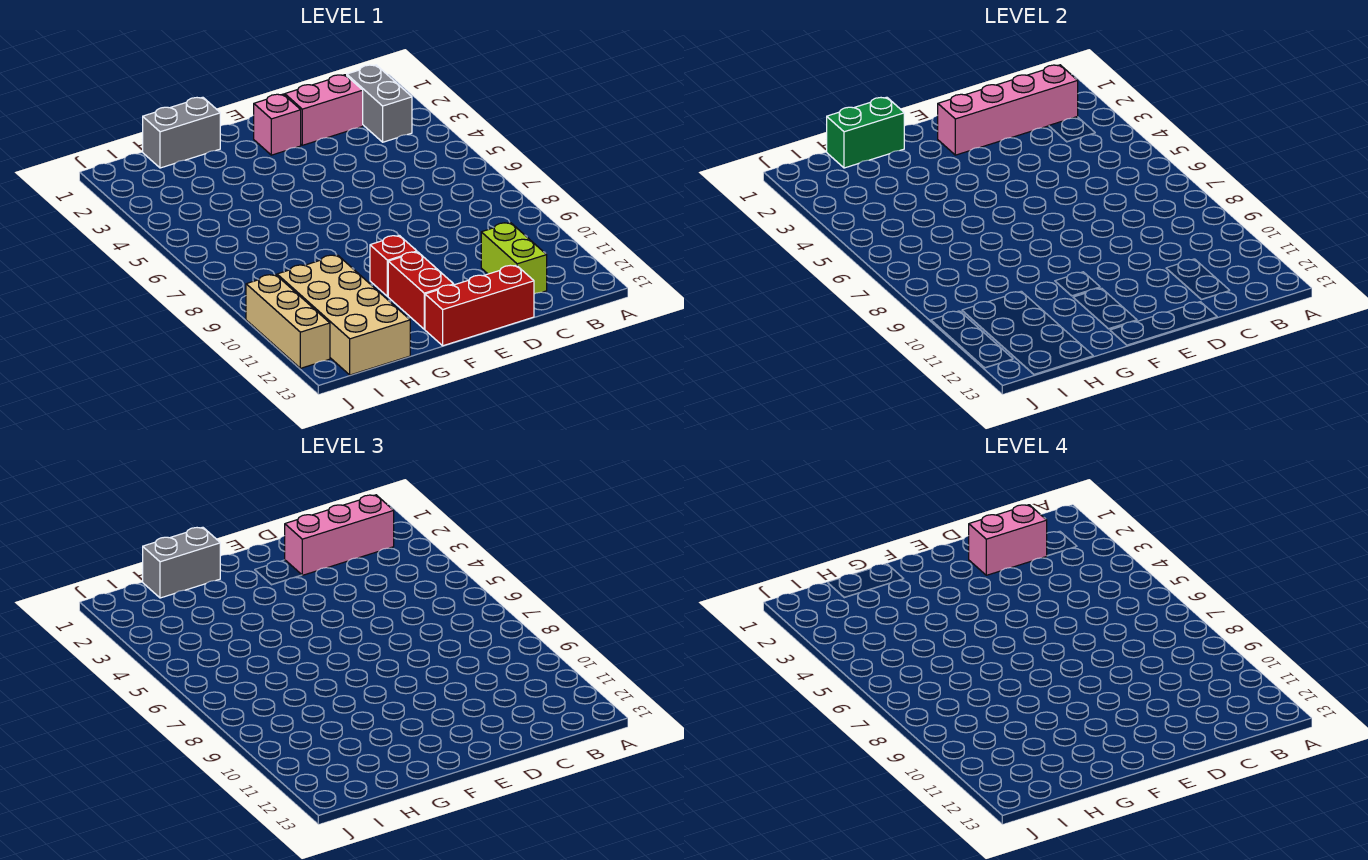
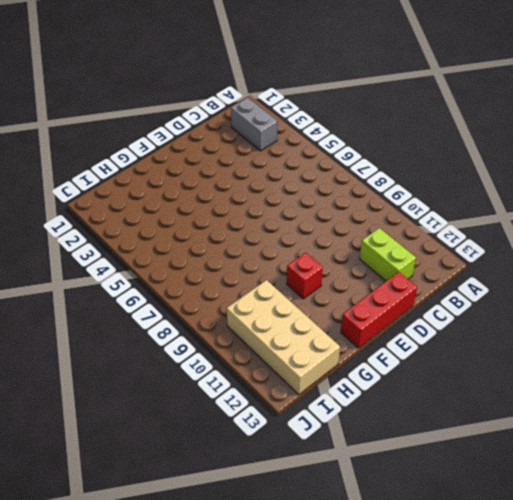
none -> pink 1x2 brick [285,75,363,145]
none -> pink 1x1 brick [254,94,301,155]
none -> red 1x2 brick [388,252,454,329]

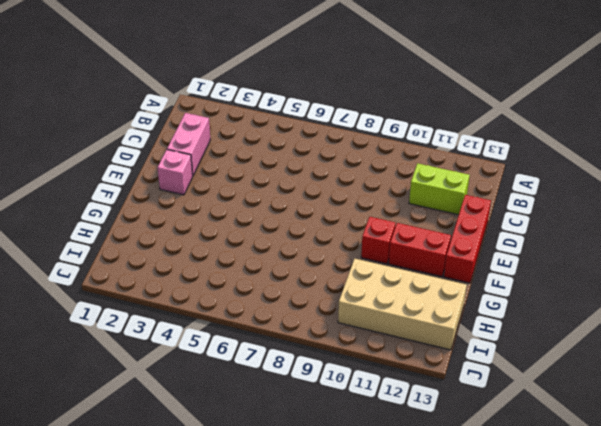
none -> grey 1x2 brick [347,65,412,142]
none -> grey 1x2 brick [143,97,220,168]
none -> tan 1x3 brick [246,275,330,368]

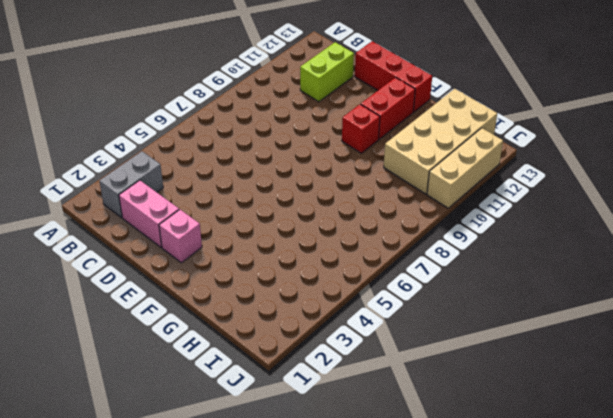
none -> grey 1x2 brick [143,97,220,168]
none -> pink 1x4 brick [938,65,1078,155]
none -> green 1x2 brick [827,97,904,168]

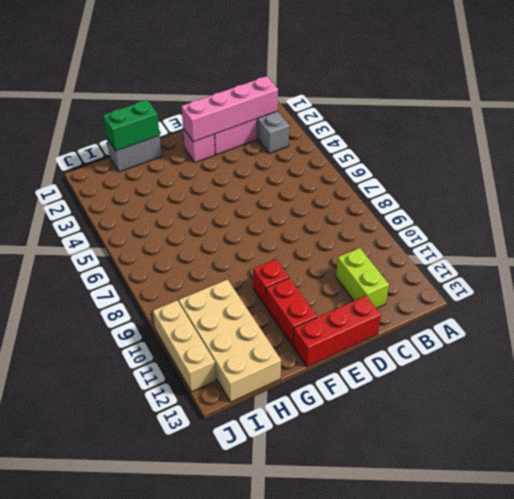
none -> pink 1x3 brick [285,495,394,575]
none -> grey 1x2 brick [143,527,220,598]
none -> pink 1x2 brick [969,505,1047,575]

